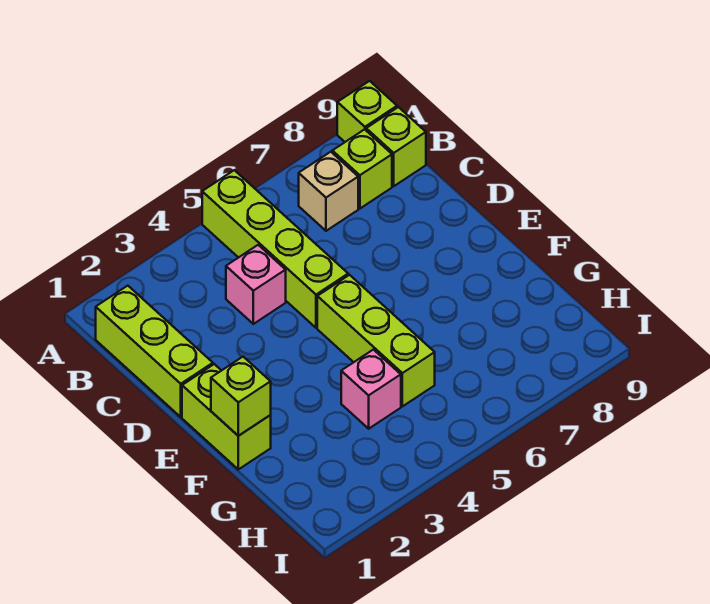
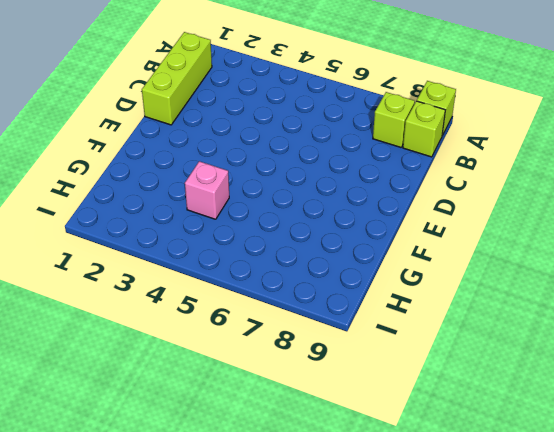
none -> lime 1x4 brick [202,170,348,328]
none -> tan 1x1 brick [299,152,358,231]

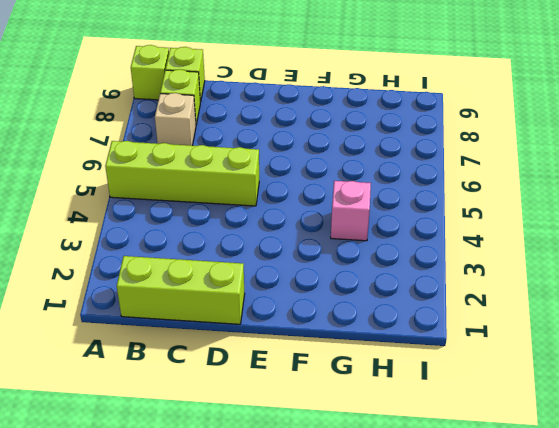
none -> pink 1x1 brick [226,245,286,324]
none -> lime 1x2 brick [182,364,271,469]

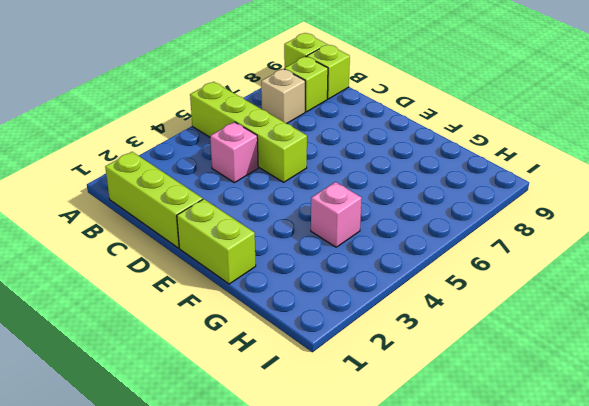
none -> lime 1x3 brick [317,275,435,406]
none -> lime 1x1 brick [211,357,271,436]

